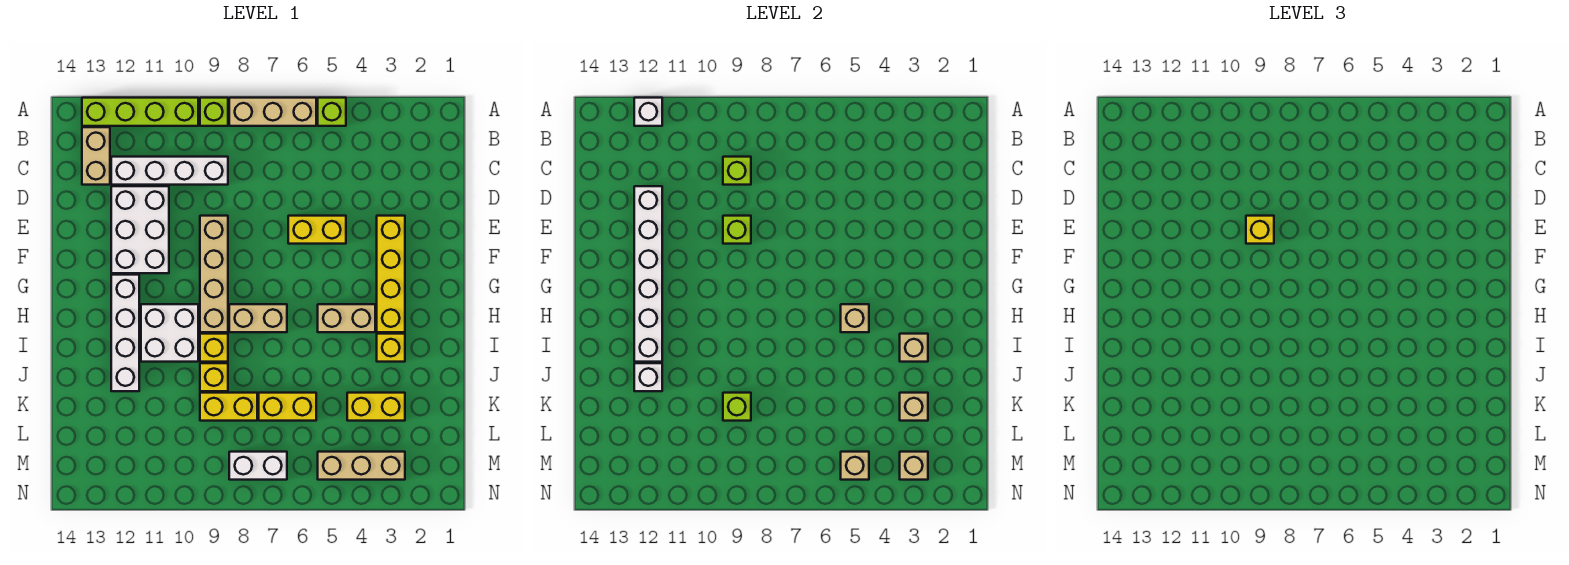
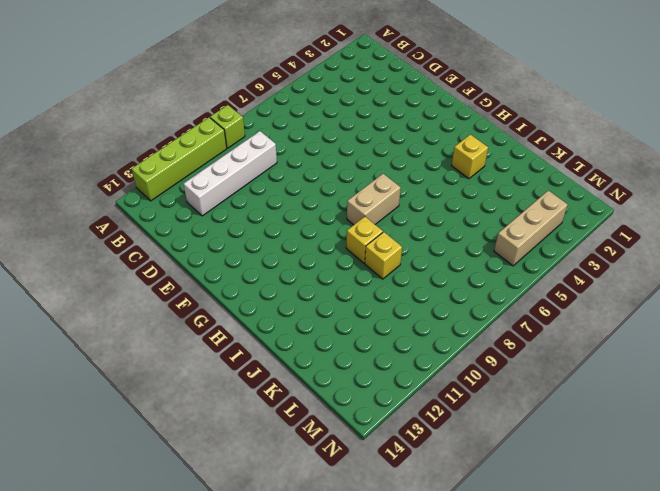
none -> lime 1x1 brick [318,98,346,126]
none -> tan 1x3 brick [229,98,316,126]
none -> tan 1x2 brick [82,127,110,185]
none -> white 2x3 brick [111,186,169,273]

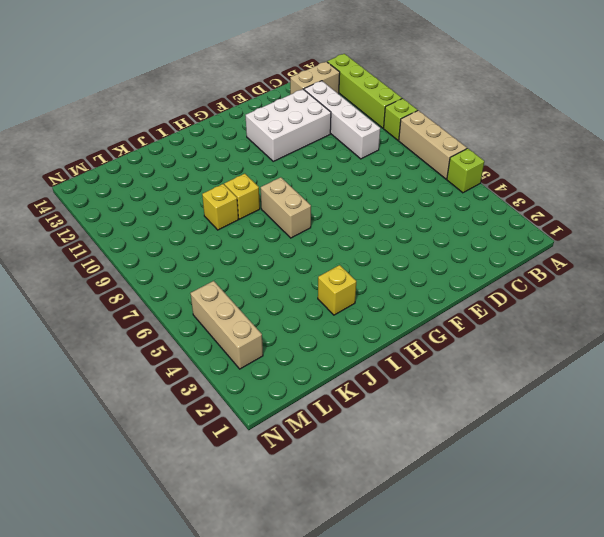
none -> yellow 1x4 brick [377,216,405,332]
none -> yellow 1x2 brick [288,216,346,244]
none -> tan 1x4 brick [200,216,228,332]
none -> white 1x4 brick [111,275,139,391]

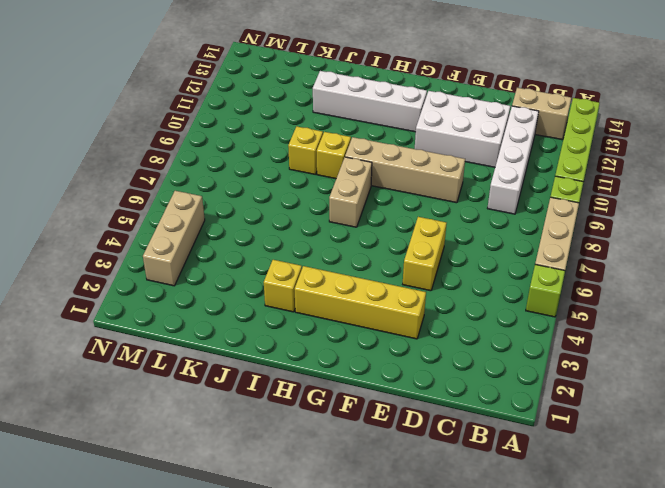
none -> tan 1x2 brick [318,304,375,332]
none -> white 2x2 brick [141,304,198,362]
none -> yellow 1x2 brick [347,393,405,421]
none -> yellow 1x2 brick [259,393,316,421]

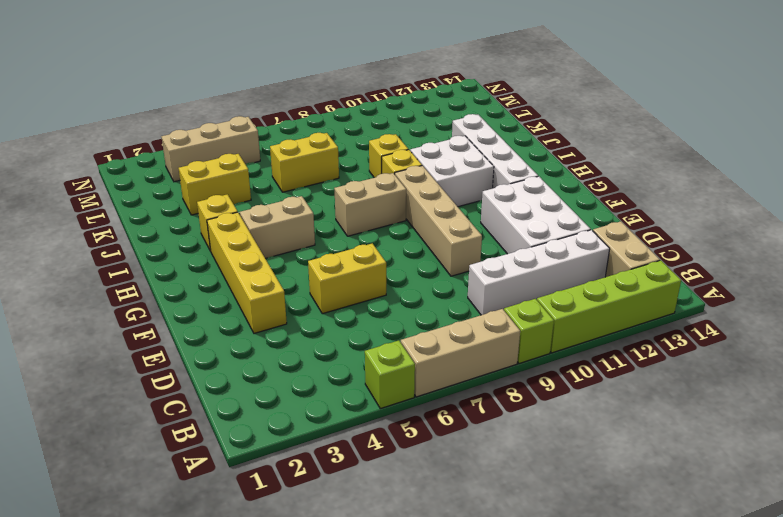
none -> yellow 1x2 brick [200,393,257,421]
none -> white 1x2 brick [229,452,287,480]
none -> white 1x1 brick [634,98,662,126]
none -> lime 1x1 brick [723,157,751,185]

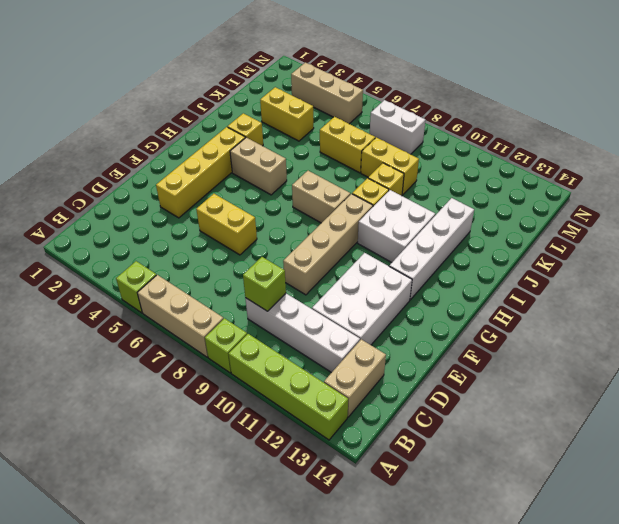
none -> white 1x1 brick [634,98,662,126]
none -> white 1x6 brick [634,186,662,362]
none -> lime 1x1 brick [723,216,751,244]
none -> tan 1x1 brick [841,304,869,332]

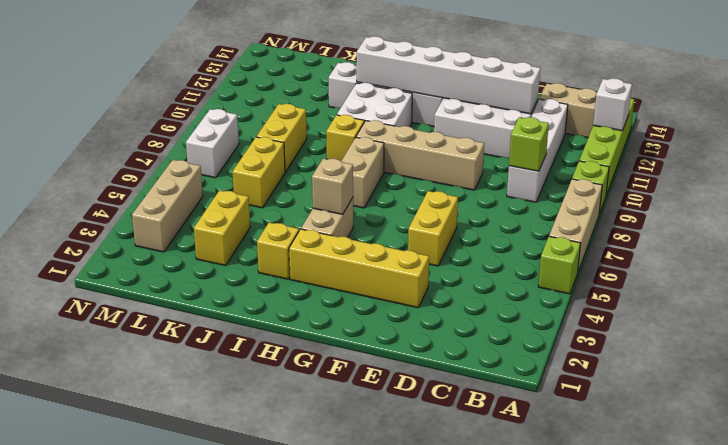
none -> yellow 1x1 brick [200,363,228,391]
none -> lime 1x1 brick [723,216,751,244]
none -> tan 1x1 brick [900,334,928,362]
none -> white 1x1 brick [634,363,662,391]

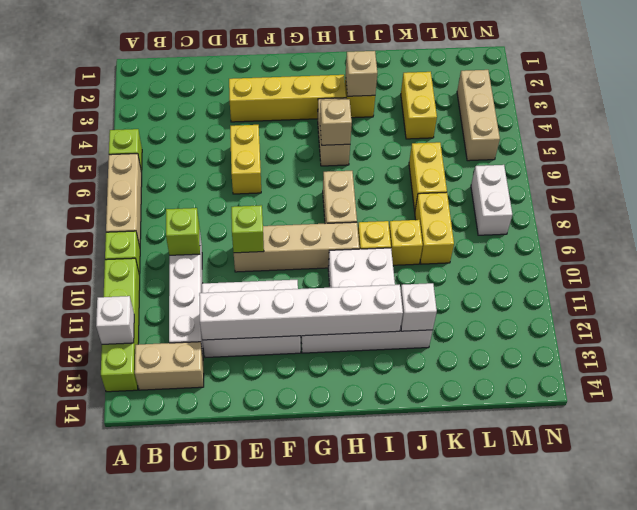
none -> tan 1x1 brick [900,393,928,421]
none -> lime 1x1 brick [723,393,751,421]
none -> tan 1x1 brick [900,452,928,480]
none -> tan 1x1 brick [841,452,869,480]

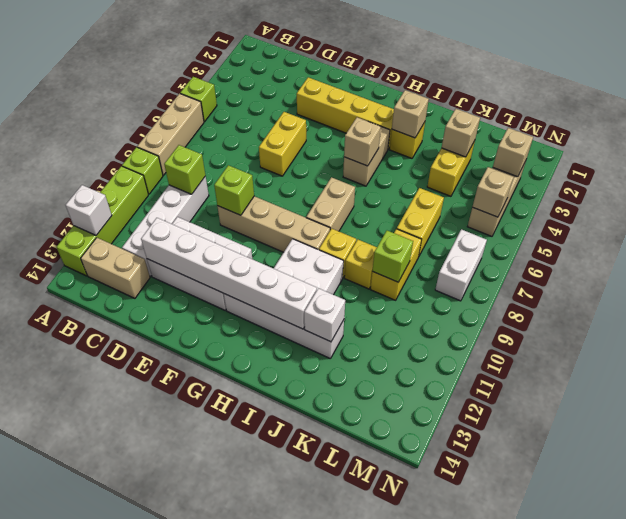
none -> yellow 1x1 brick [1246,216,1274,244]

